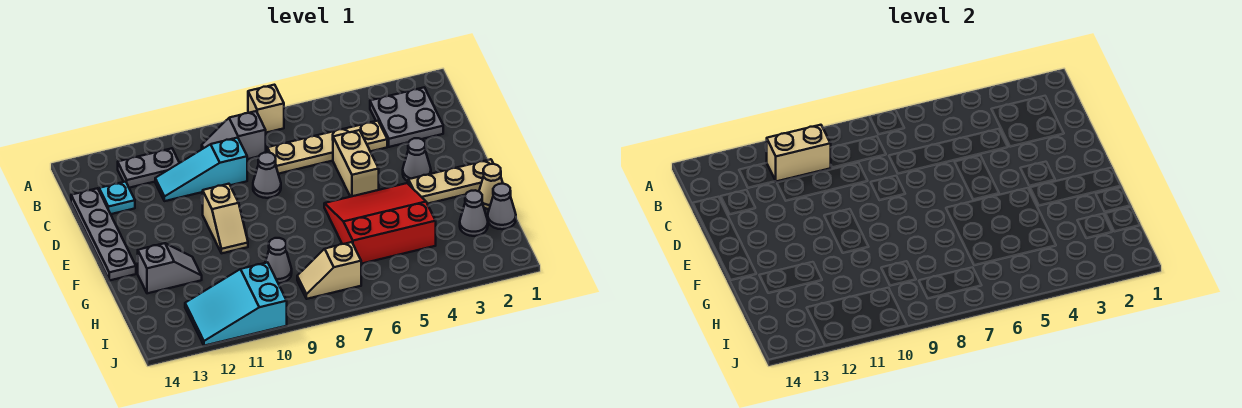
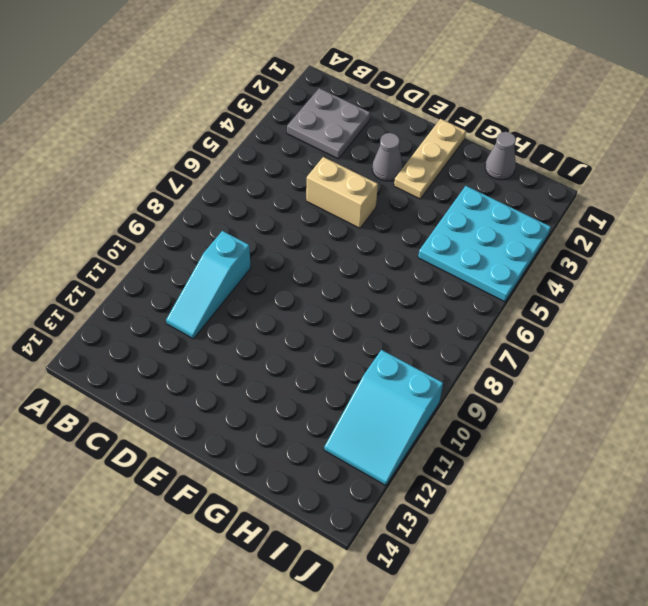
cyan 3x3 plate [418,186,551,302] -> red 3x3 slope [324,183,436,264]
none -> tan 1x1 brick [248,85,284,133]
none -> grey 1x2 slope [202,111,266,159]
none -> grey 1x2 plate [118,148,179,188]

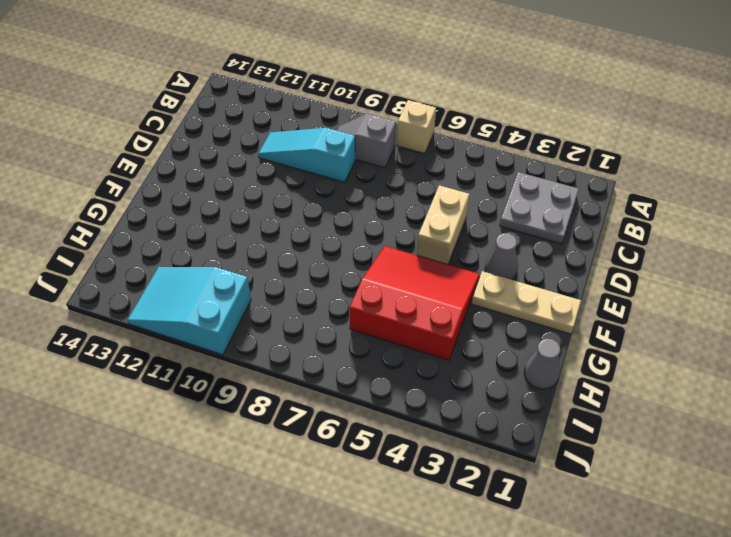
none -> grey 1x2 plate [118,148,179,188]
none -> tan 1x4 plate [267,121,387,174]
none -> cyan 1x1 plate [99,182,135,214]

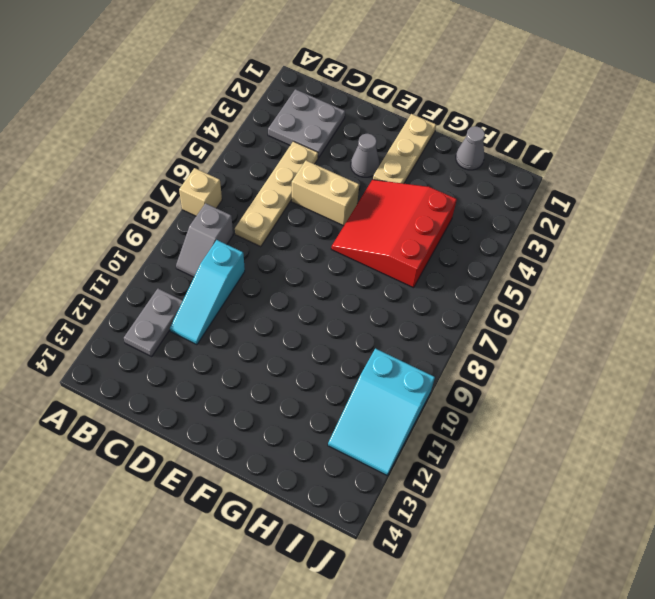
none -> cyan 1x1 plate [99,182,135,214]
none -> grey 1x4 plate [71,188,136,281]
none -> grey 1x1 cone [253,152,281,198]

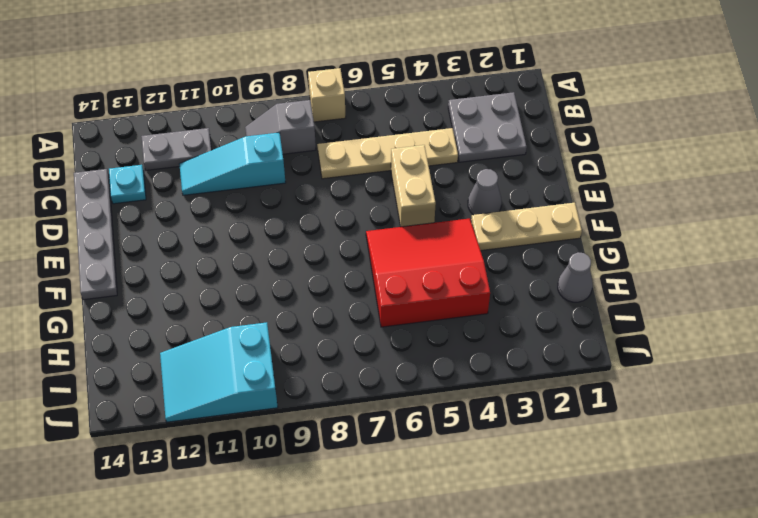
none -> grey 1x1 cone [253,152,281,198]
none -> tan 1x2 slope [203,184,248,253]
none -> tan 1x1 cone [479,164,503,209]

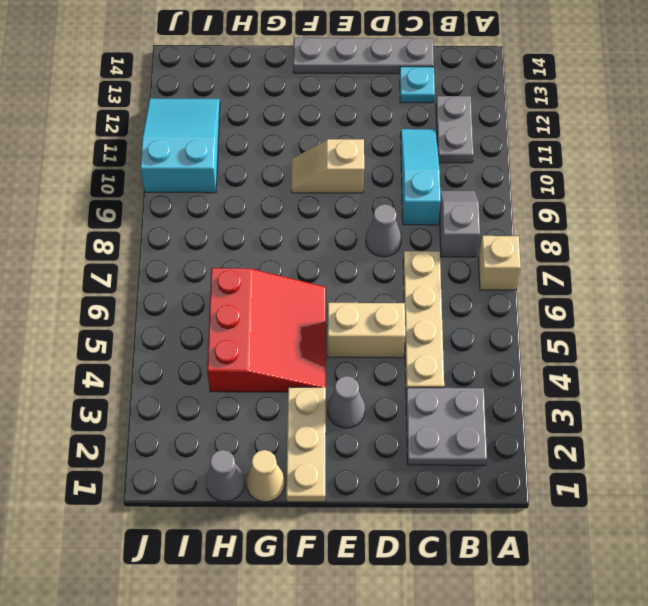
none -> grey 1x2 slope [137,243,202,293]
none -> grey 1x1 cone [460,190,488,236]
none -> grey 1x1 cone [265,238,292,283]

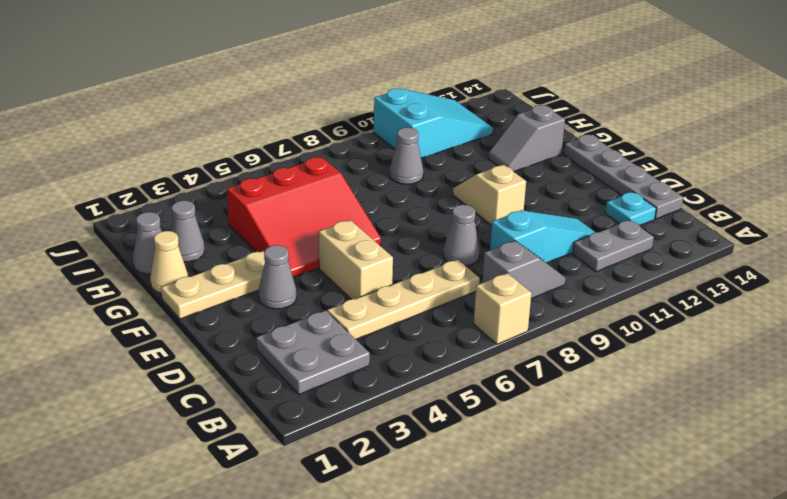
none -> tan 1x2 slope [297,242,361,299]
none -> tan 1x2 brick [767,125,831,181]

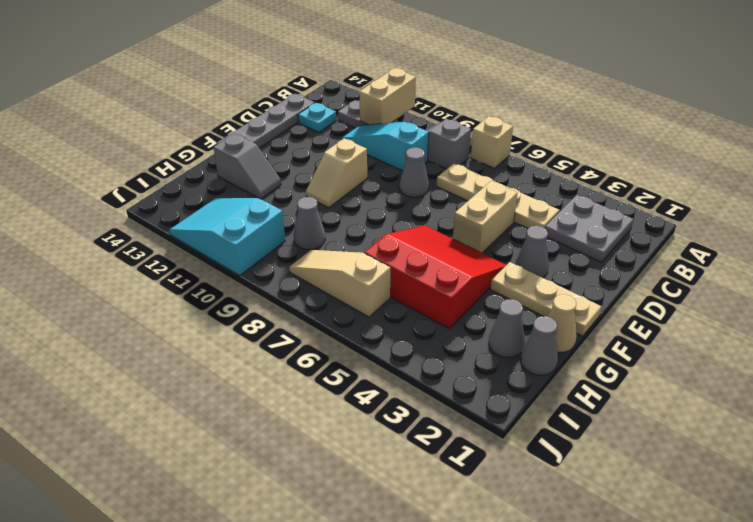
tan 1x2 brick [359,68,416,125] -> tan 1x2 brick turned to [767,125,831,181]
tan 1x3 slope [289,250,390,317] -> tan 1x2 slope [297,242,361,299]

